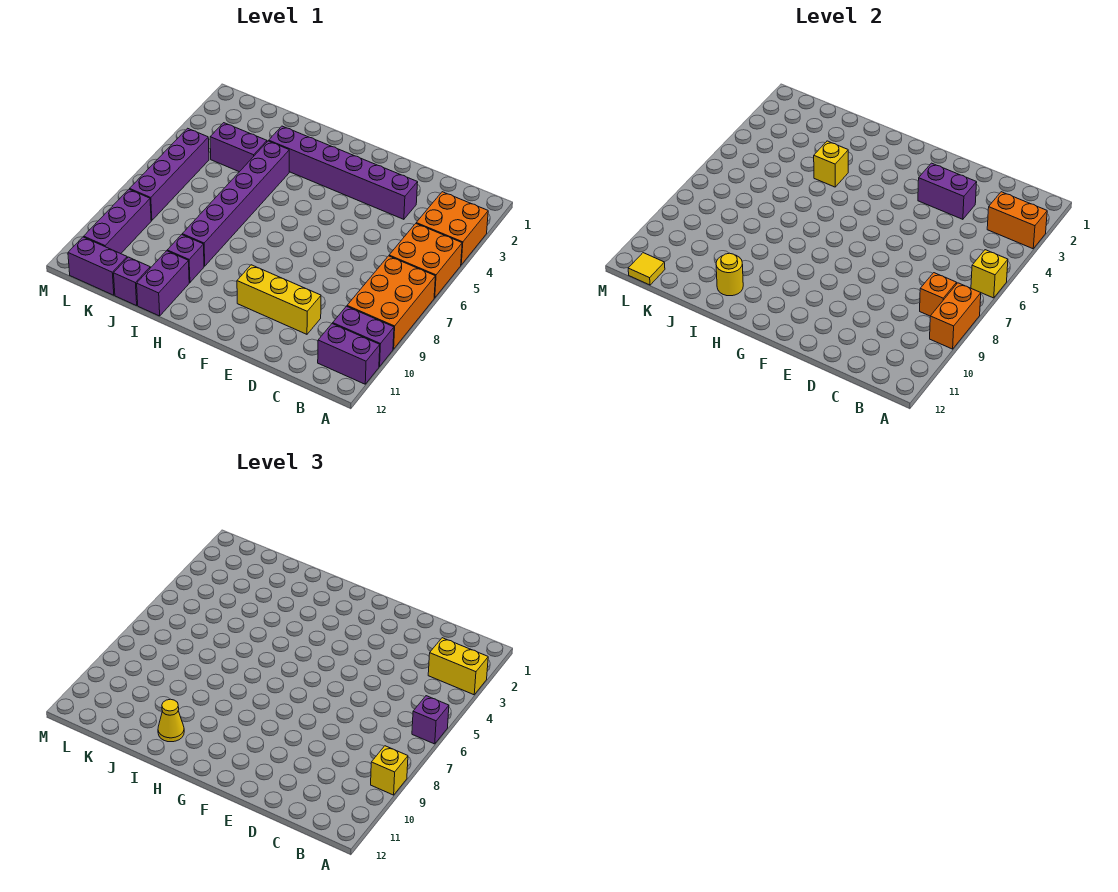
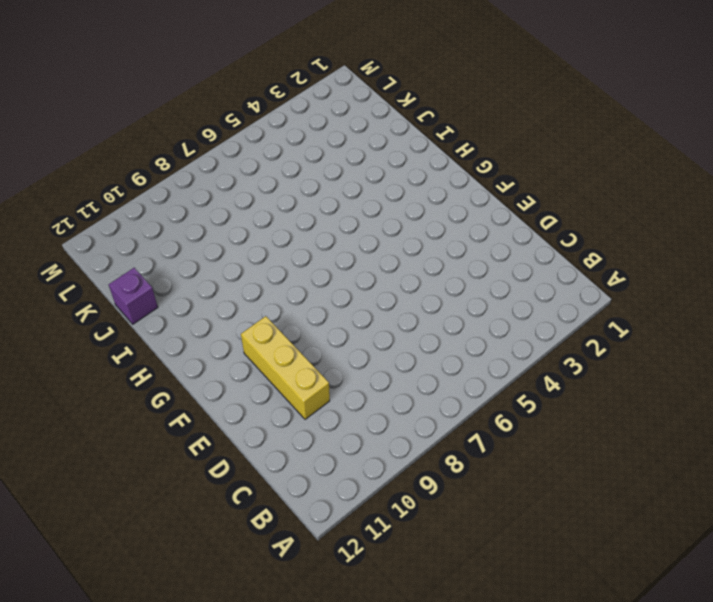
none -> orange 2x2 brick [416,192,488,265]
none -> orange 2x2 brick [389,224,462,298]
none -> orange 2x3 brick [347,256,435,349]

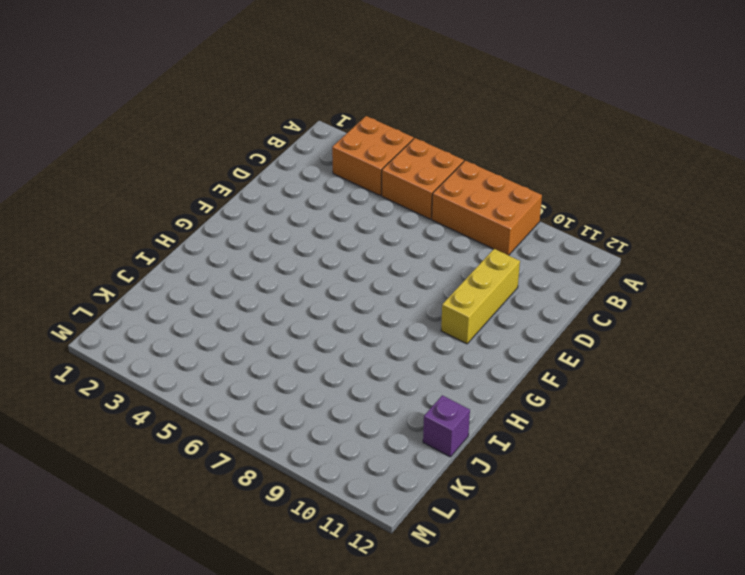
none -> purple 1x2 brick [333,306,394,367]
none -> purple 1x2 brick [318,324,380,384]
none -> purple 1x6 brick [269,126,418,219]

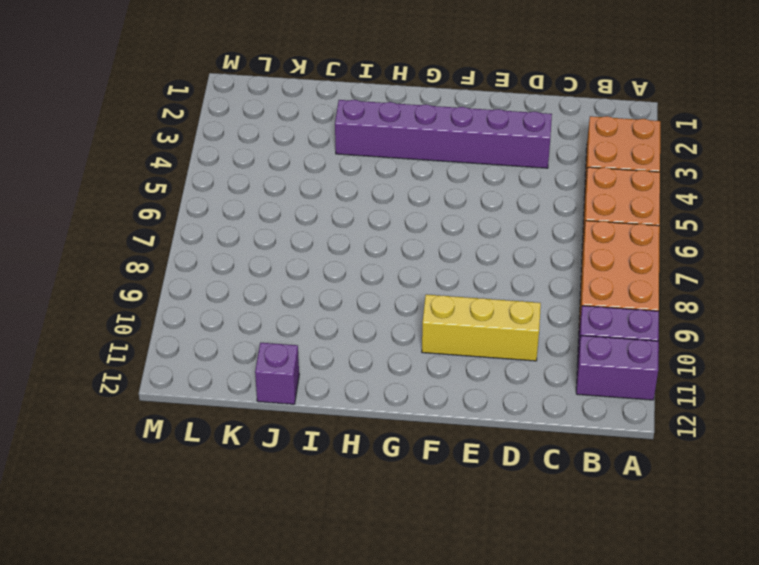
none -> purple 1x6 brick [182,141,289,266]
none -> purple 1x1 brick [167,235,204,283]
none -> purple 1x2 brick [137,251,189,316]

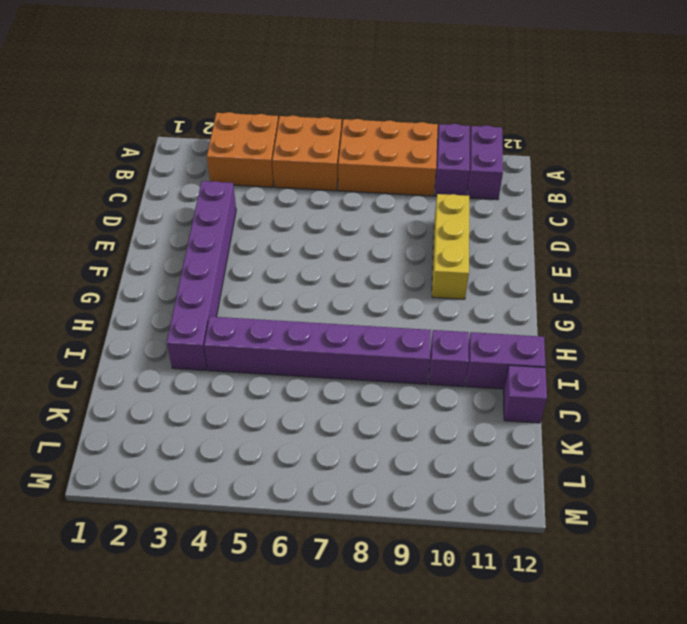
none -> purple 1x2 brick [210,123,267,172]
none -> purple 1x2 brick [68,237,127,295]
none -> purple 1x4 brick [130,128,209,221]

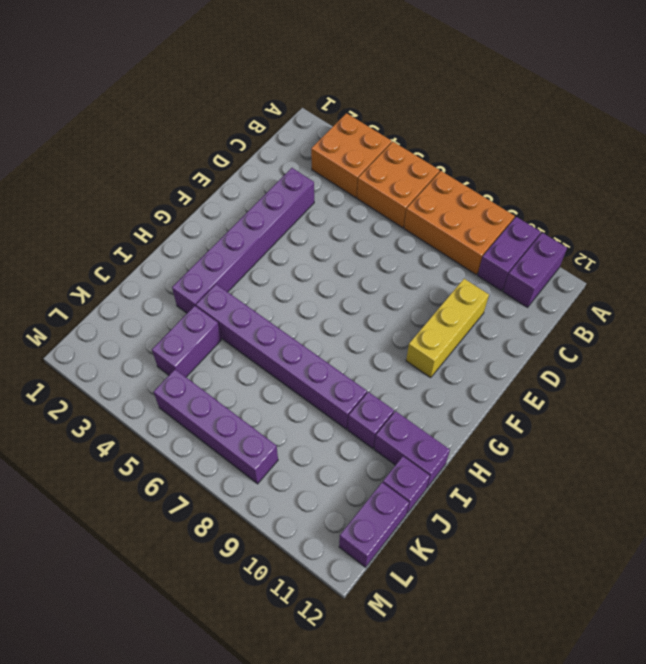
none -> purple 1x3 brick [84,189,151,254]
none -> orange 1x2 brick [987,192,1047,249]
none -> yellow 1x1 brick [971,250,1008,298]

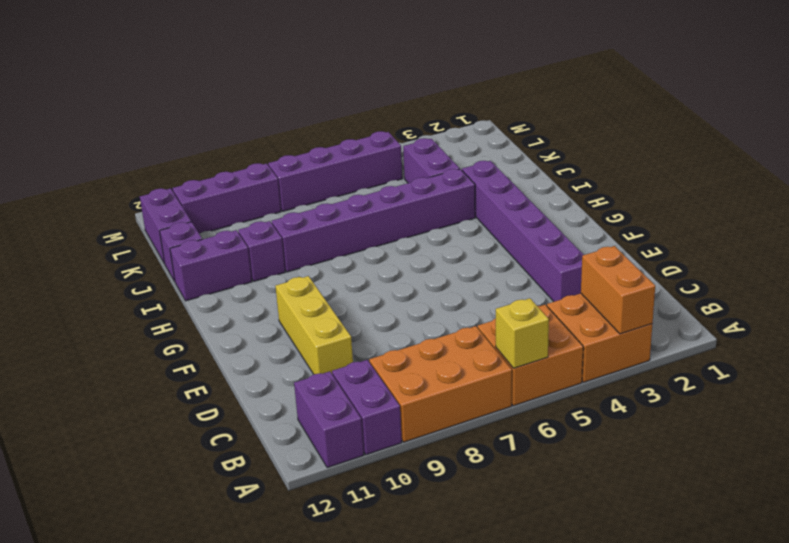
none -> orange 1x2 brick [930,283,981,349]
none -> orange 1x1 brick [920,273,957,316]
none -> purple 1x2 brick [918,163,977,219]

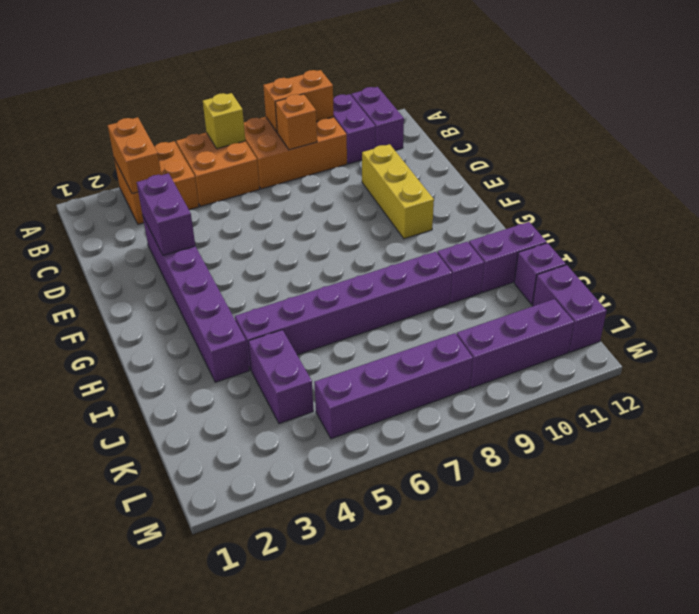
none -> yellow 1x1 brick [814,141,848,187]
none -> yellow 1x1 round brick [716,253,743,296]
none -> yellow 1x1 tile [628,253,665,285]

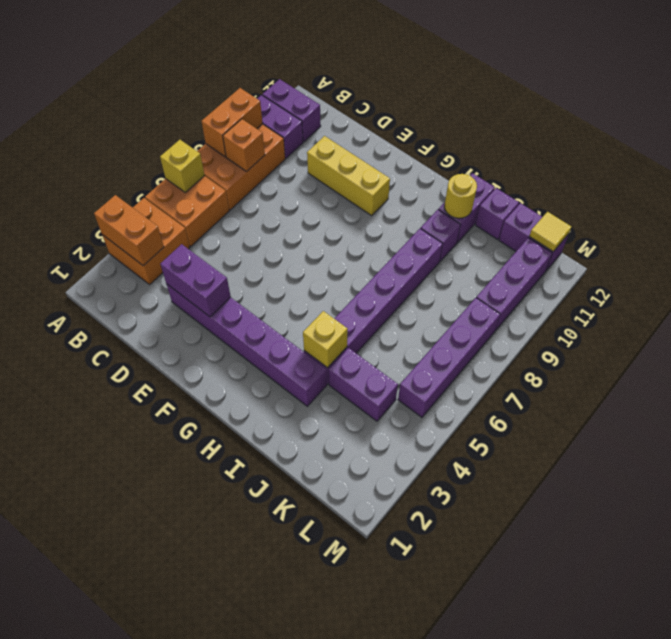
none -> yellow 1x2 brick [428,638,488,695]
none -> purple 1x1 brick [412,696,449,744]
none -> yellow 1x1 brick [371,746,408,795]

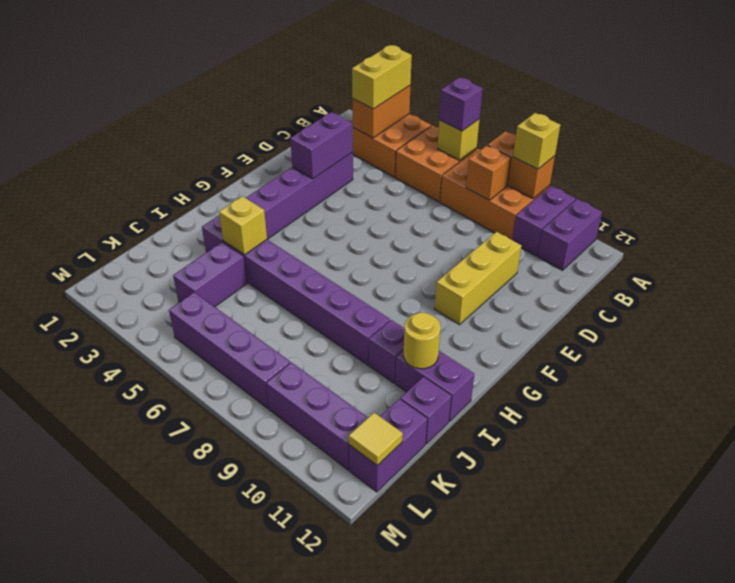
none -> yellow 1x1 cone [158,699,184,742]

